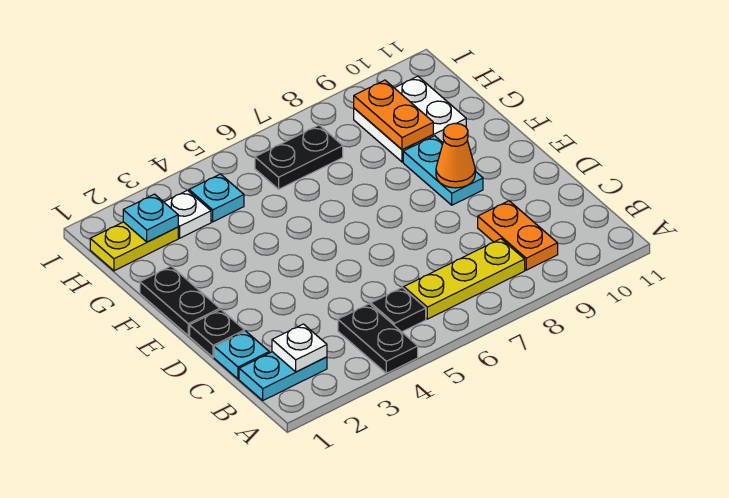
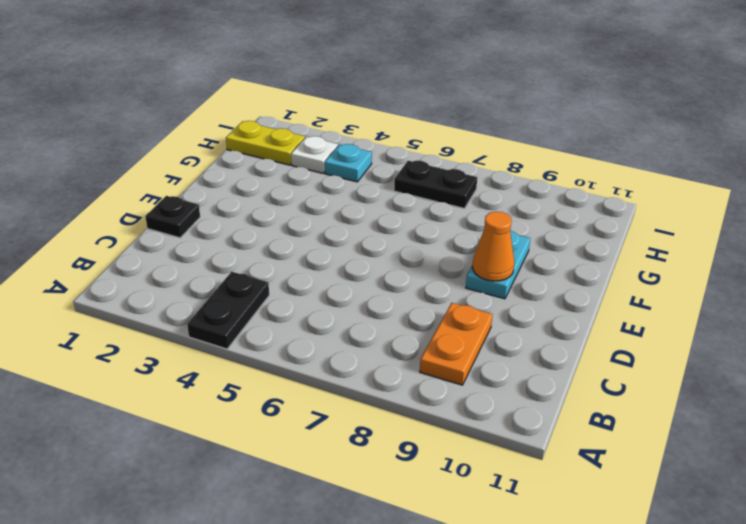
none -> cyan 1x2 plate [239,352,327,400]
none -> black 1x1 plate [371,288,426,332]
none -> yellow 1x3 plate [404,239,525,319]

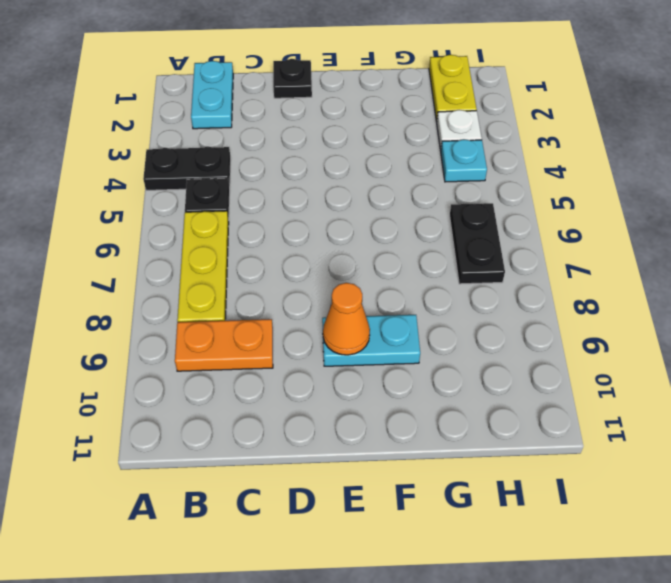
none -> cyan 1x1 plate [214,331,269,379]
none -> black 1x2 plate [140,266,220,336]
none -> white 2x2 plate [354,76,466,162]

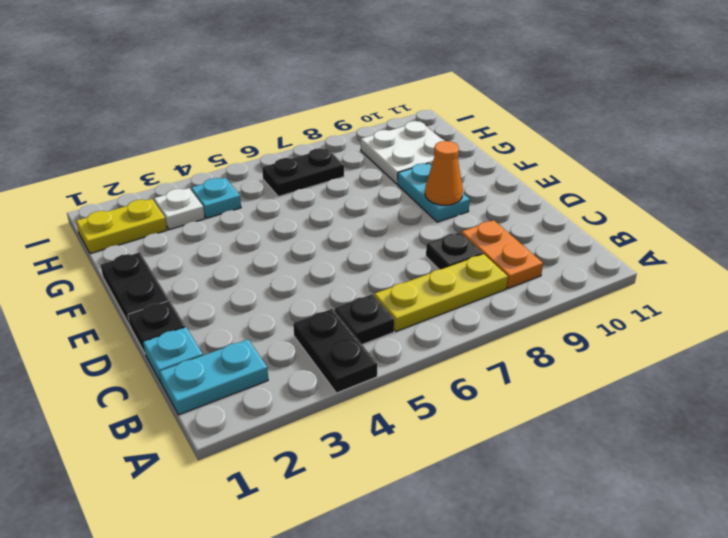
black 1x1 plate [426,232,483,269] -> none
none -> white 1x1 plate [272,324,327,372]
none -> orange 1x2 plate [354,80,433,150]
none -> cyan 1x1 plate [123,194,178,242]

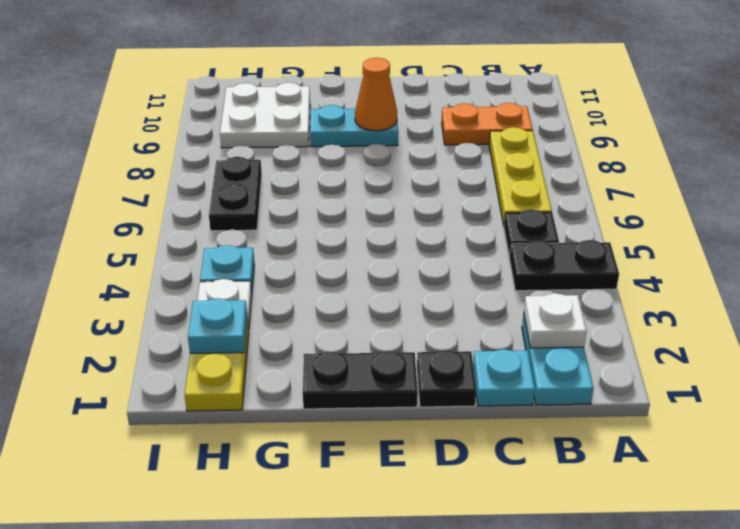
none -> orange 1x2 plate [354,80,433,150]

